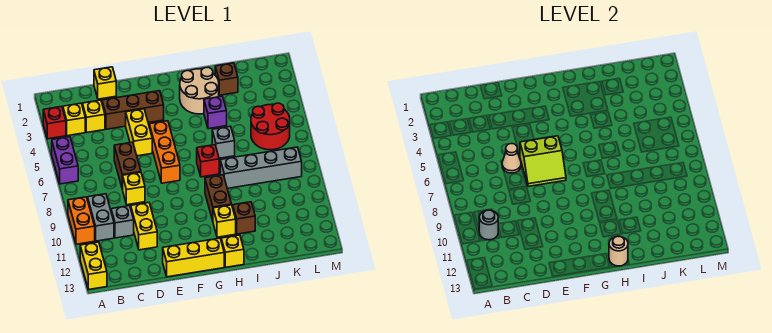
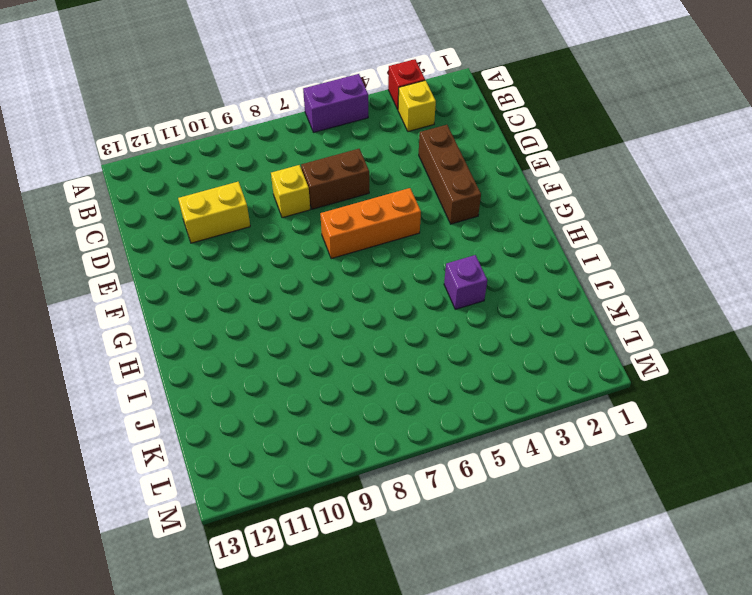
none -> orange 1x2 brick [68,197,95,244]
none -> yellow 1x2 brick [80,242,107,290]
none -> grey 1x2 brick [88,194,114,241]
none -> yellow 1x1 brick [82,100,105,132]

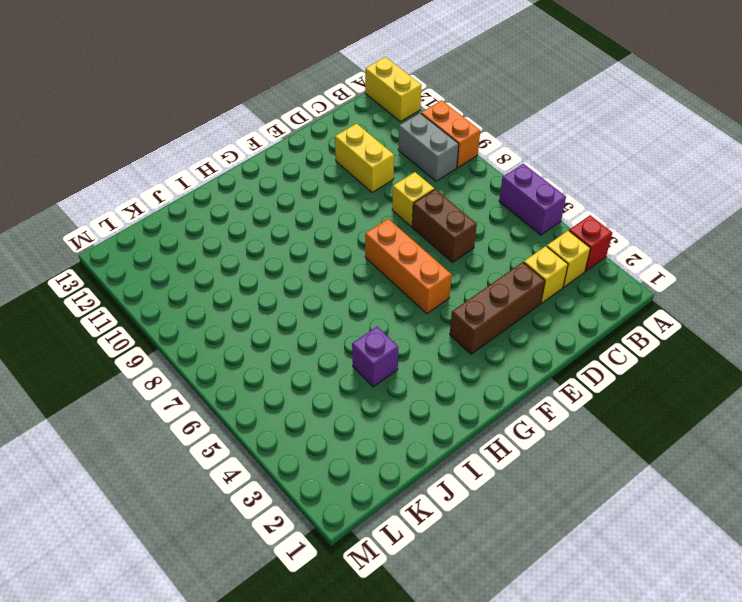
none -> grey 1x1 brick [111,206,134,238]
none -> yellow 1x1 brick [94,67,116,99]
none -> yellow 1x2 brick [126,109,152,156]
none -> yellow 1x3 brick [163,238,224,277]

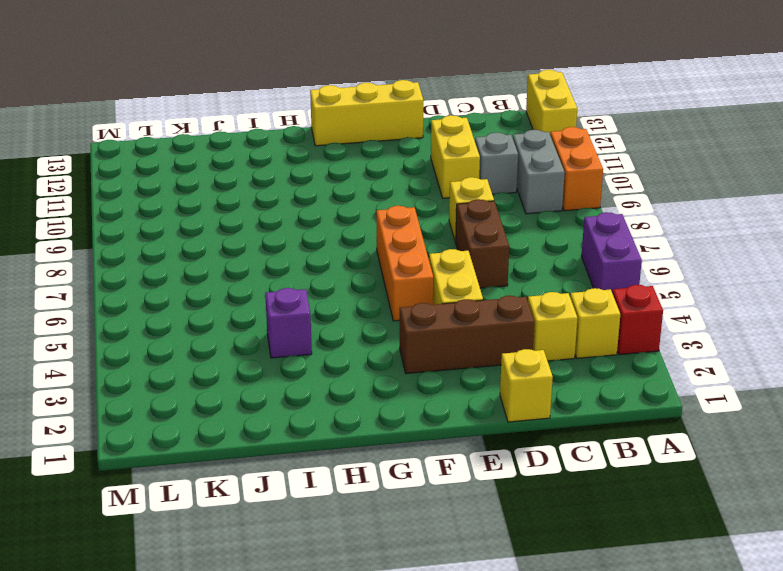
none -> tan 2x2 round brick [180,68,219,114]
none -> red 1x1 brick [197,145,219,177]
none -> brown 1x2 brick [205,175,232,221]
none -> yellow 1x1 brick [213,205,236,237]

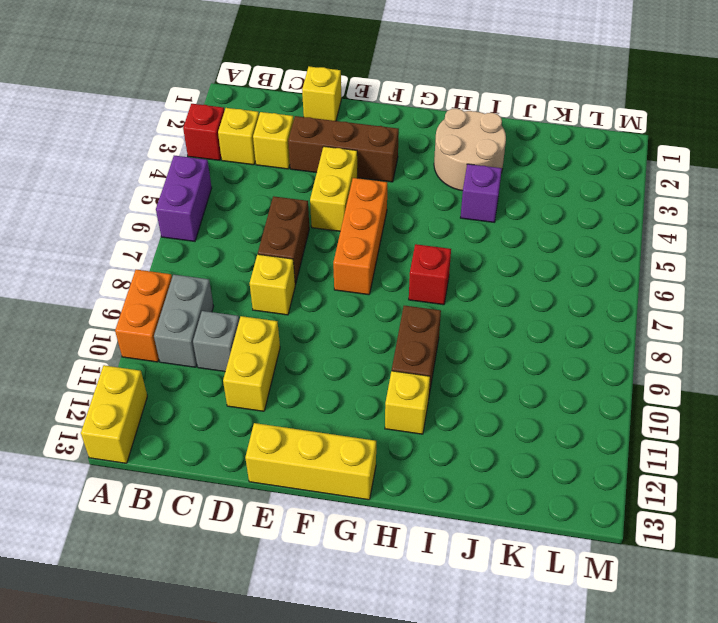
none -> yellow 1x1 brick [221,235,244,267]
none -> grey 1x1 brick [212,126,235,158]
none -> grey 1x4 brick [220,147,302,188]
none -> brown 1x1 brick [233,202,255,234]

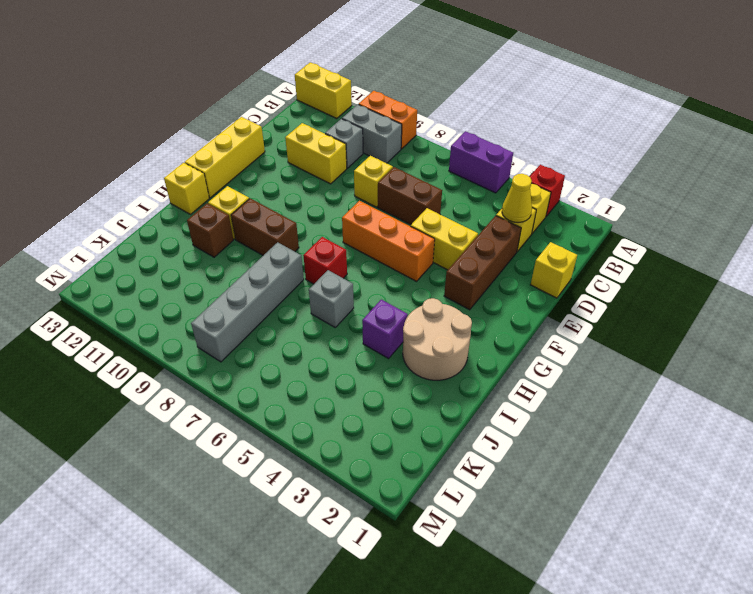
yellow 1x1 cone [502,174,532,223] -> none
none -> brown 1x1 brick [215,63,238,95]
none -> red 2x2 round brick [251,103,290,150]
none -> grey 1x1 round brick [479,210,498,240]
none -> tan 1x1 cone [502,144,521,173]

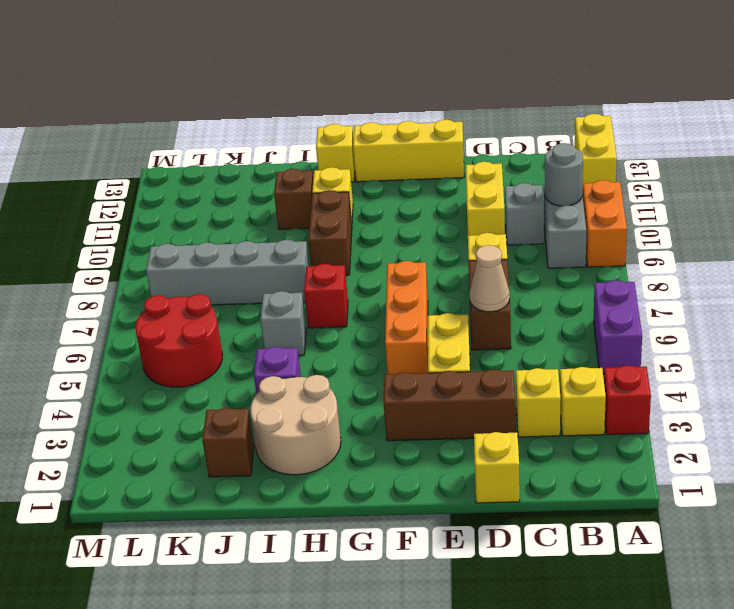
none -> lime 2x2 slope [520,136,566,186]
none -> tan 1x1 round brick [609,236,628,266]

